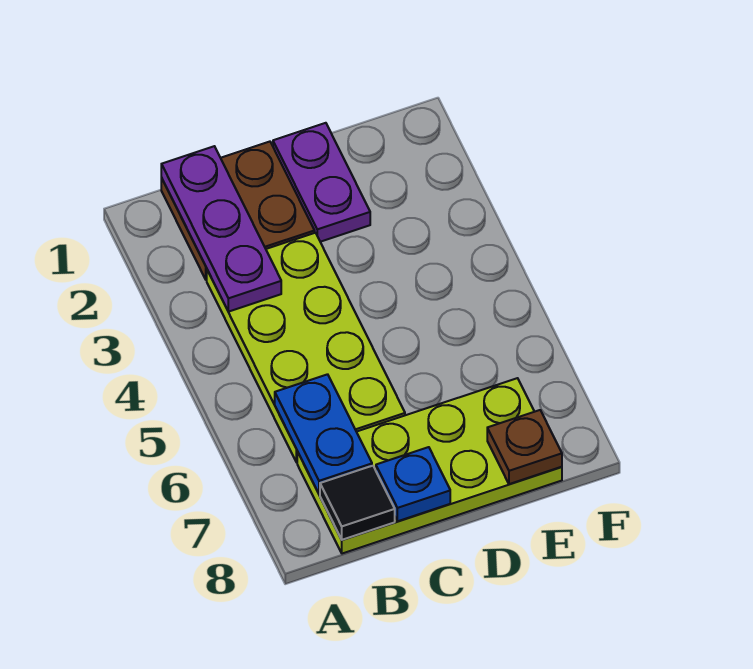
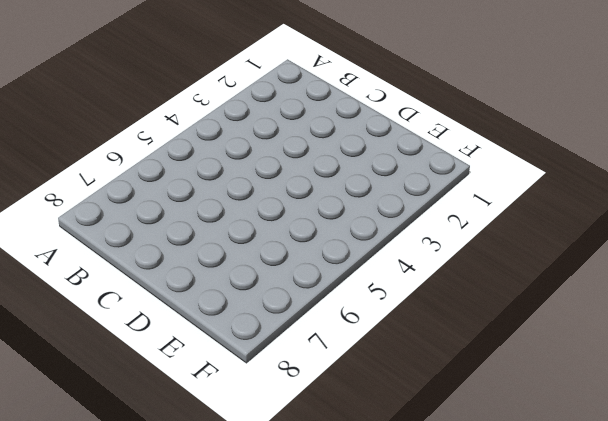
none -> brown 2x2 plate [161,142,315,280]
none -> lime 2x4 plate [207,233,405,462]

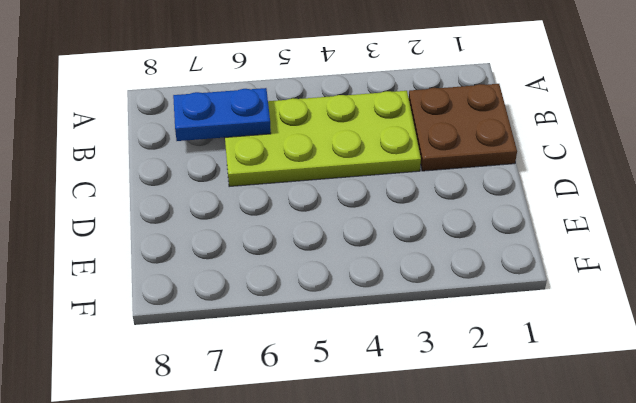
none -> lime 2x4 plate [297,378,562,554]
none -> purple 1x2 plate [273,123,370,242]

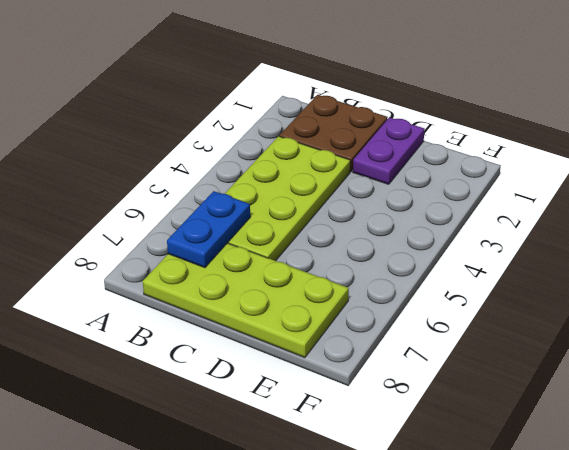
none -> purple 1x3 plate [161,146,281,312]
none -> black 1x1 tile [320,466,395,540]

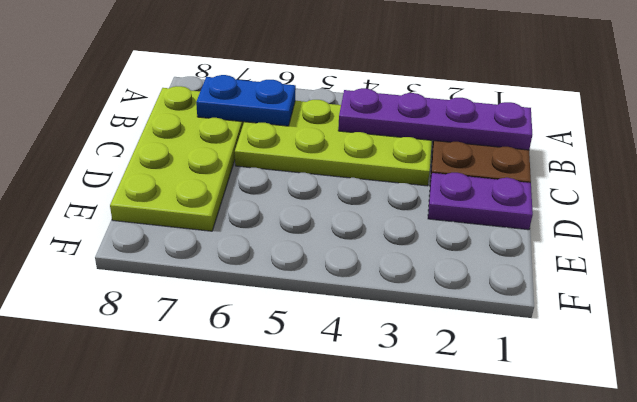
purple 1x4 plate [338,88,532,150] -> purple 1x3 plate [161,146,281,312]
none -> black 1x1 tile [320,466,395,540]
none -> blue 1x1 plate [376,447,450,521]

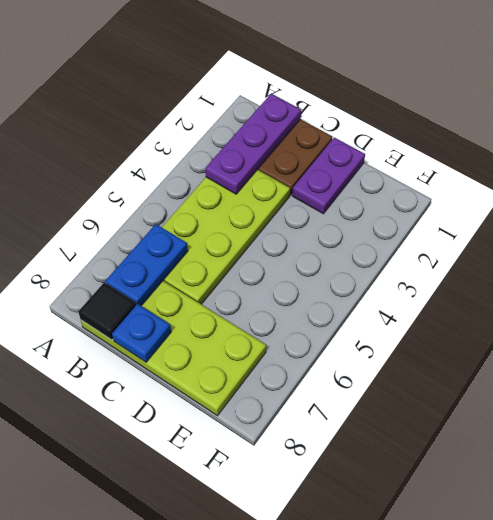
none -> brown 1x1 plate [487,410,562,484]

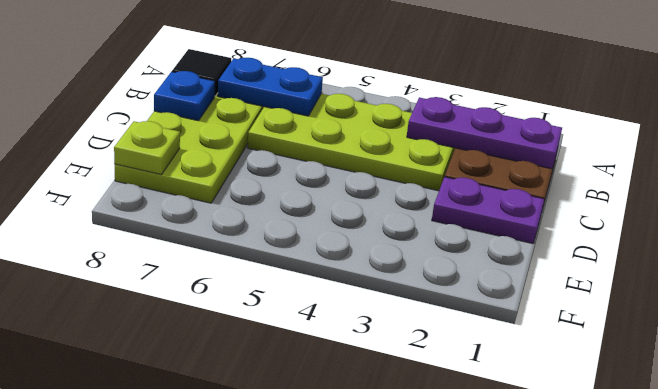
lime 1x1 plate [114,121,180,175] -> brown 1x1 plate [487,410,562,484]

